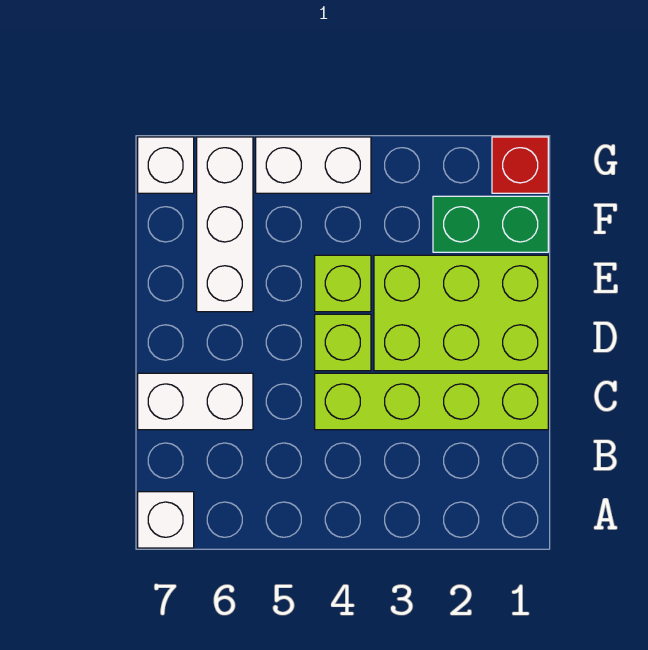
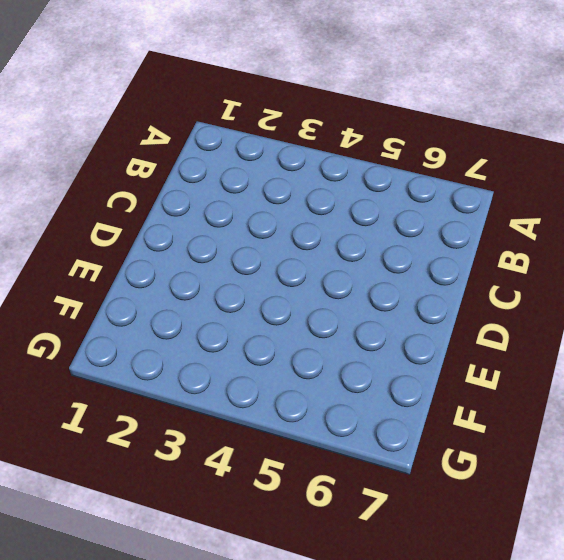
none -> white 1x1 brick [138,492,194,548]
none -> lime 1x4 brick [315,373,548,430]

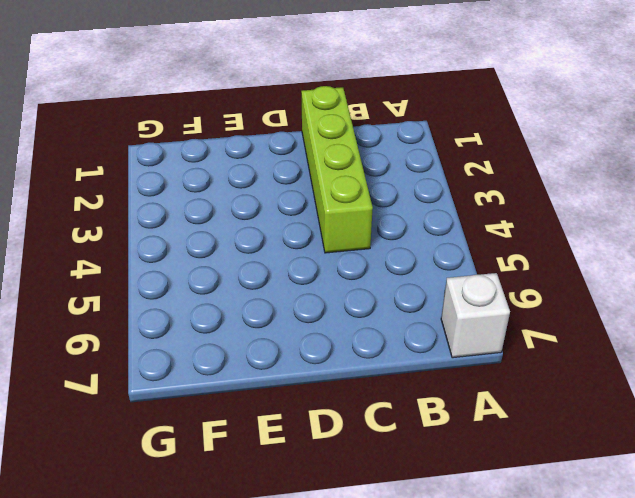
none -> white 1x2 brick [138,373,253,430]
none -> lime 2x3 brick [374,255,548,371]

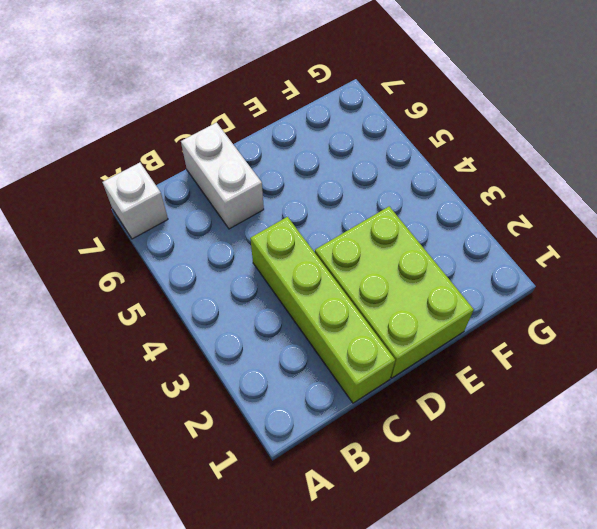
none -> lime 1x1 brick [315,314,371,371]
none -> lime 1x1 brick [315,255,371,312]

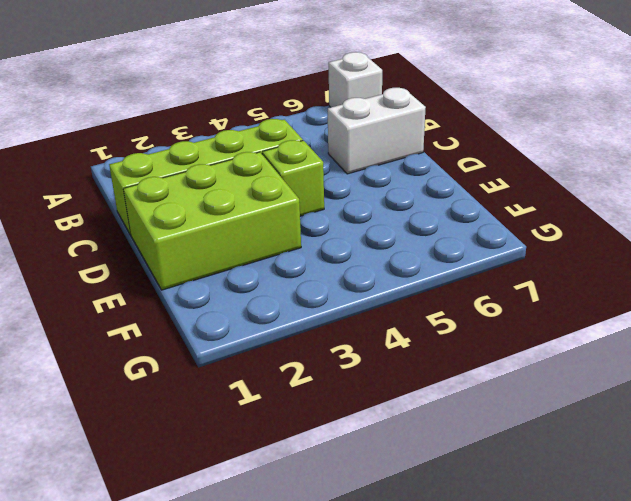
none -> lime 1x1 brick [315,255,371,312]
none -> white 1x3 brick [197,137,253,312]

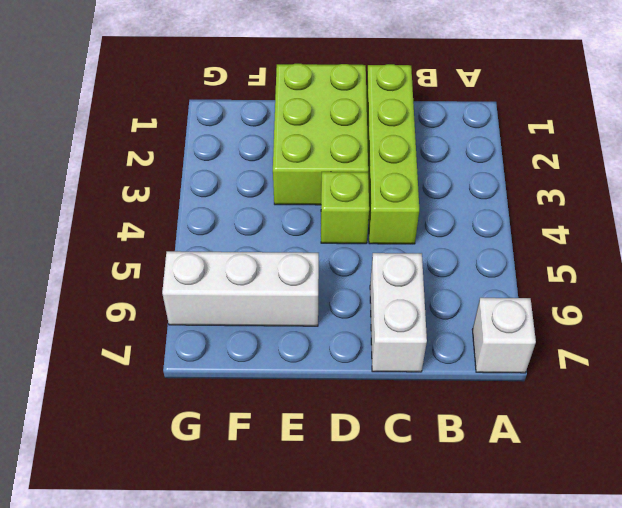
none -> lime 1x1 brick [315,255,371,312]
none -> green 1x2 brick [433,196,548,252]

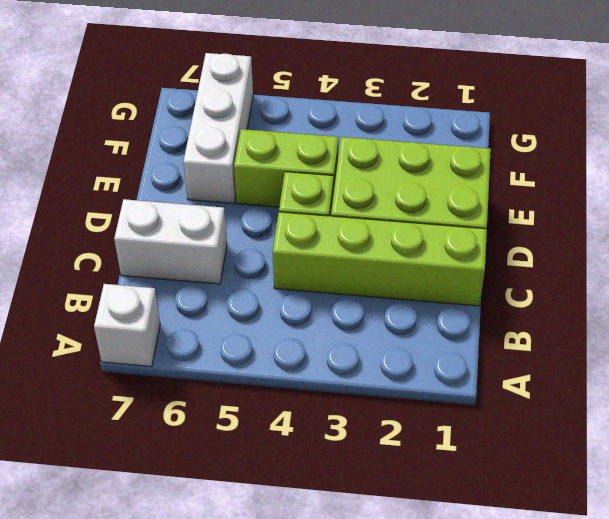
lime 1x2 brick [234,129,338,207] -> lime 1x1 brick [315,255,371,312]
none -> green 1x2 brick [433,196,548,252]
none -> red 1x1 brick [492,137,548,193]

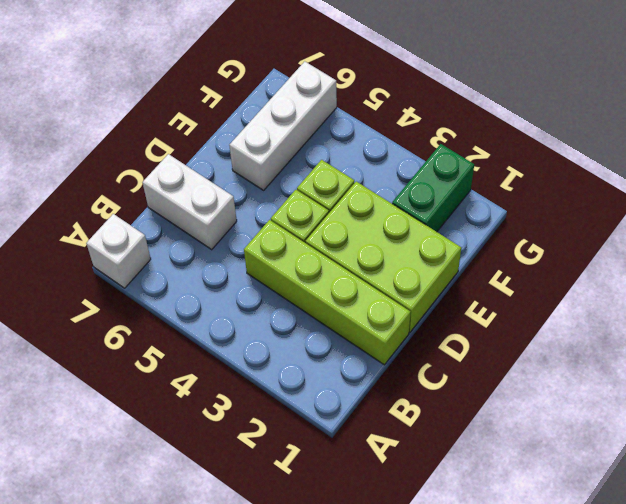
green 1x2 brick [392,144,474,232] -> green 1x2 brick turned to [433,196,548,252]
none -> red 1x1 brick [492,137,548,193]
none -> white 1x2 brick [256,137,371,193]

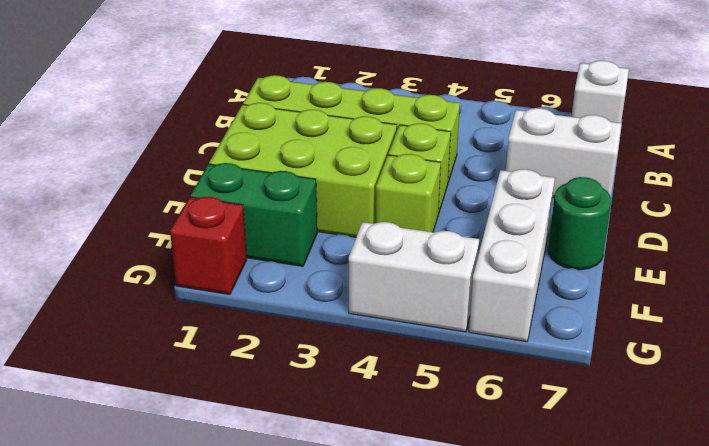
green 1x1 round brick [548,177,611,270] -> none
none -> white 1x1 brick [138,137,194,193]

